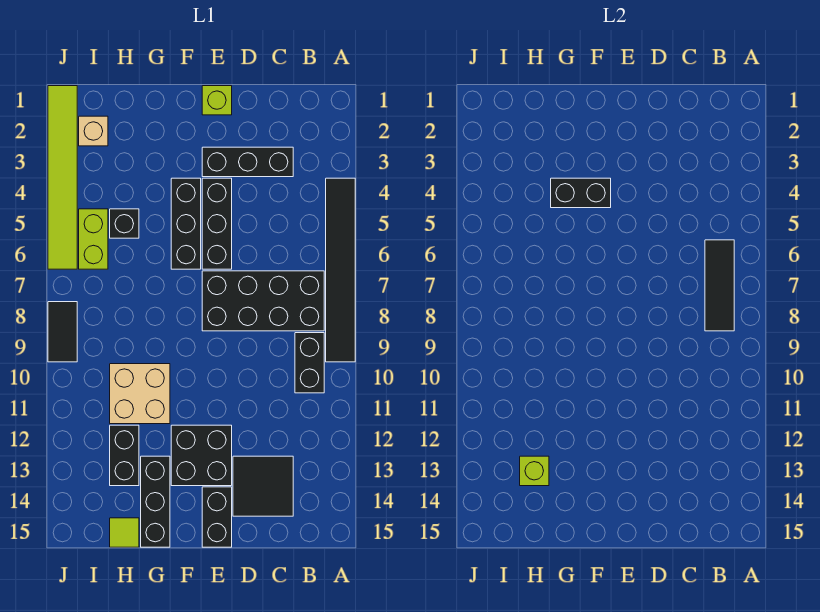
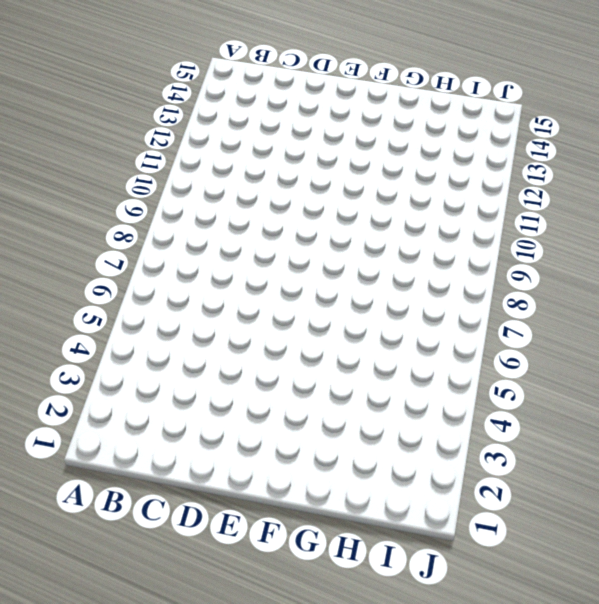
none -> black 1x6 tile [326,178,355,362]
none -> black 2x4 brick [202,271,324,331]
none -> black 1x2 brick [295,333,324,393]

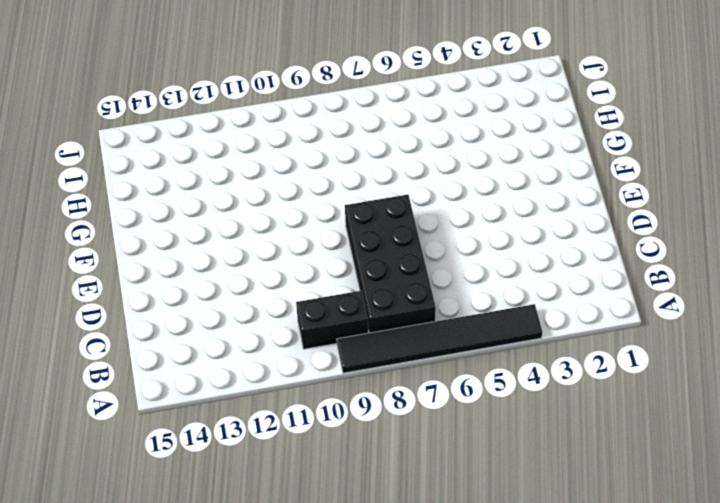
none -> black 1x3 brick [202,147,293,177]
none -> black 2x2 tile [233,456,293,516]
none -> lime 1x1 brick [202,86,232,115]

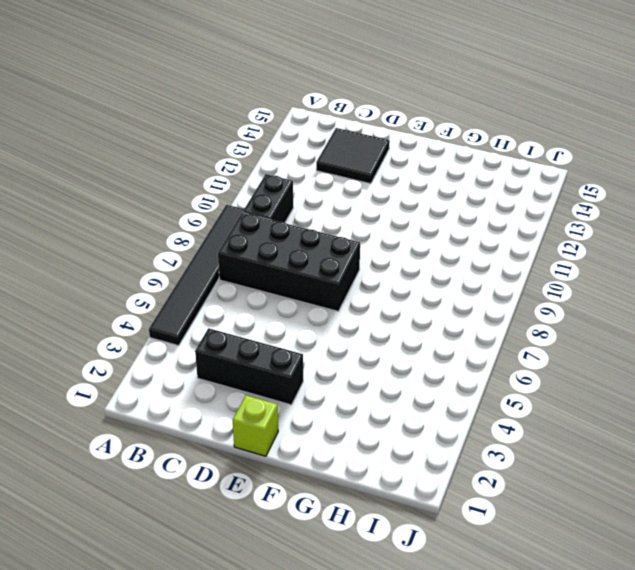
none -> black 1x3 brick [202,178,232,269]
none -> black 2x2 brick [171,425,232,486]
none -> black 1x2 brick [202,487,232,547]

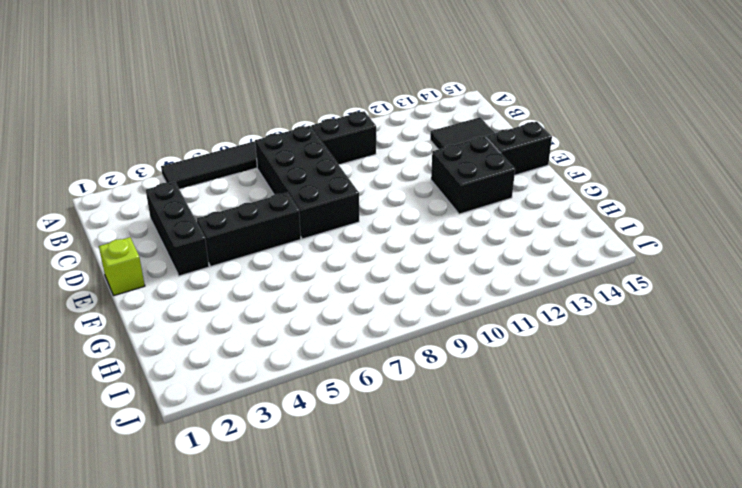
none -> black 1x3 brick [171,178,201,269]
none -> tan 2x2 brick [110,364,170,424]
none -> black 1x3 brick [141,456,170,547]

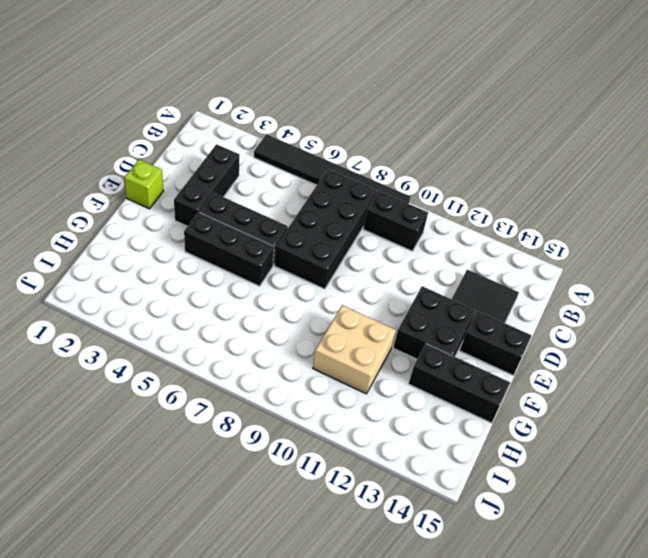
none -> black 1x1 brick [110,209,139,238]
none -> black 1x2 brick [110,425,139,486]
none -> lime 1x1 tile [110,518,139,547]

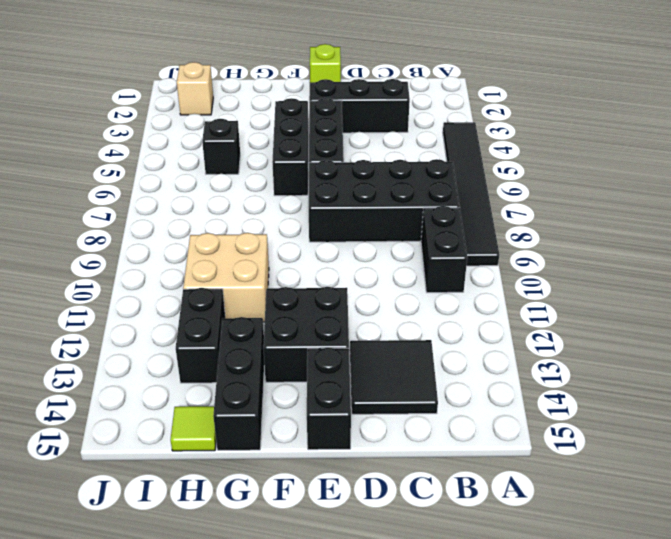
none -> lime 1x2 brick [79,209,108,269]
none -> lime 1x6 tile [48,86,77,269]
none -> black 1x2 tile [48,302,77,362]

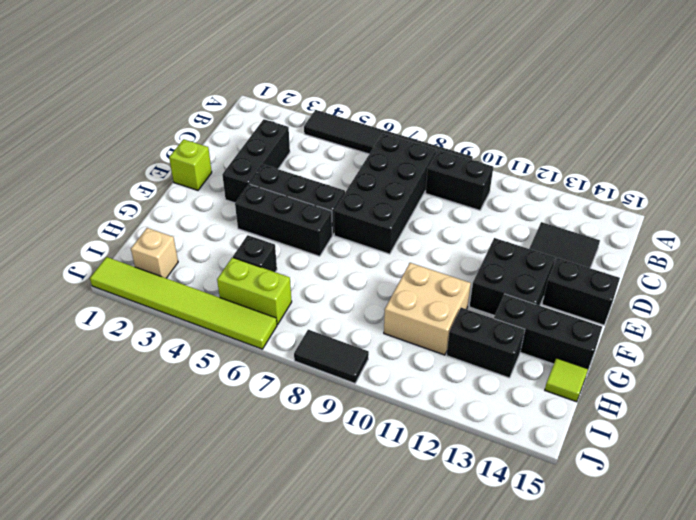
none -> black 1x3 tile [705,240,734,331]
none -> black 1x2 brick [551,178,611,208]
none -> lime 1x1 brick [520,456,549,486]

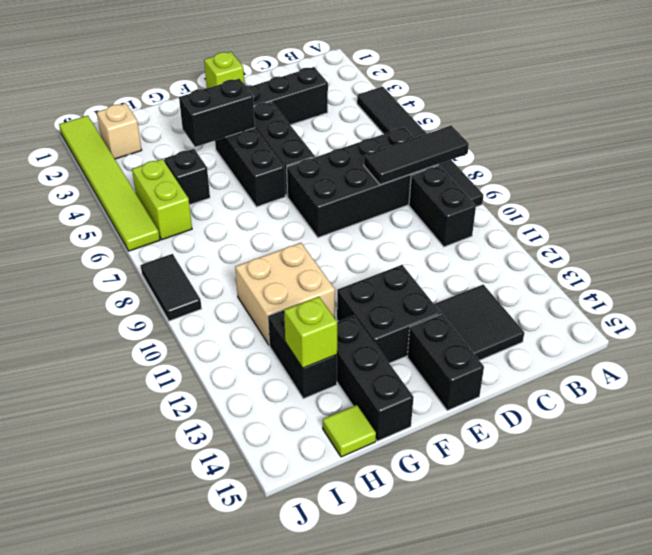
black 1x3 tile [364,125,469,185] -> black 1x3 tile turned to [705,240,734,331]

